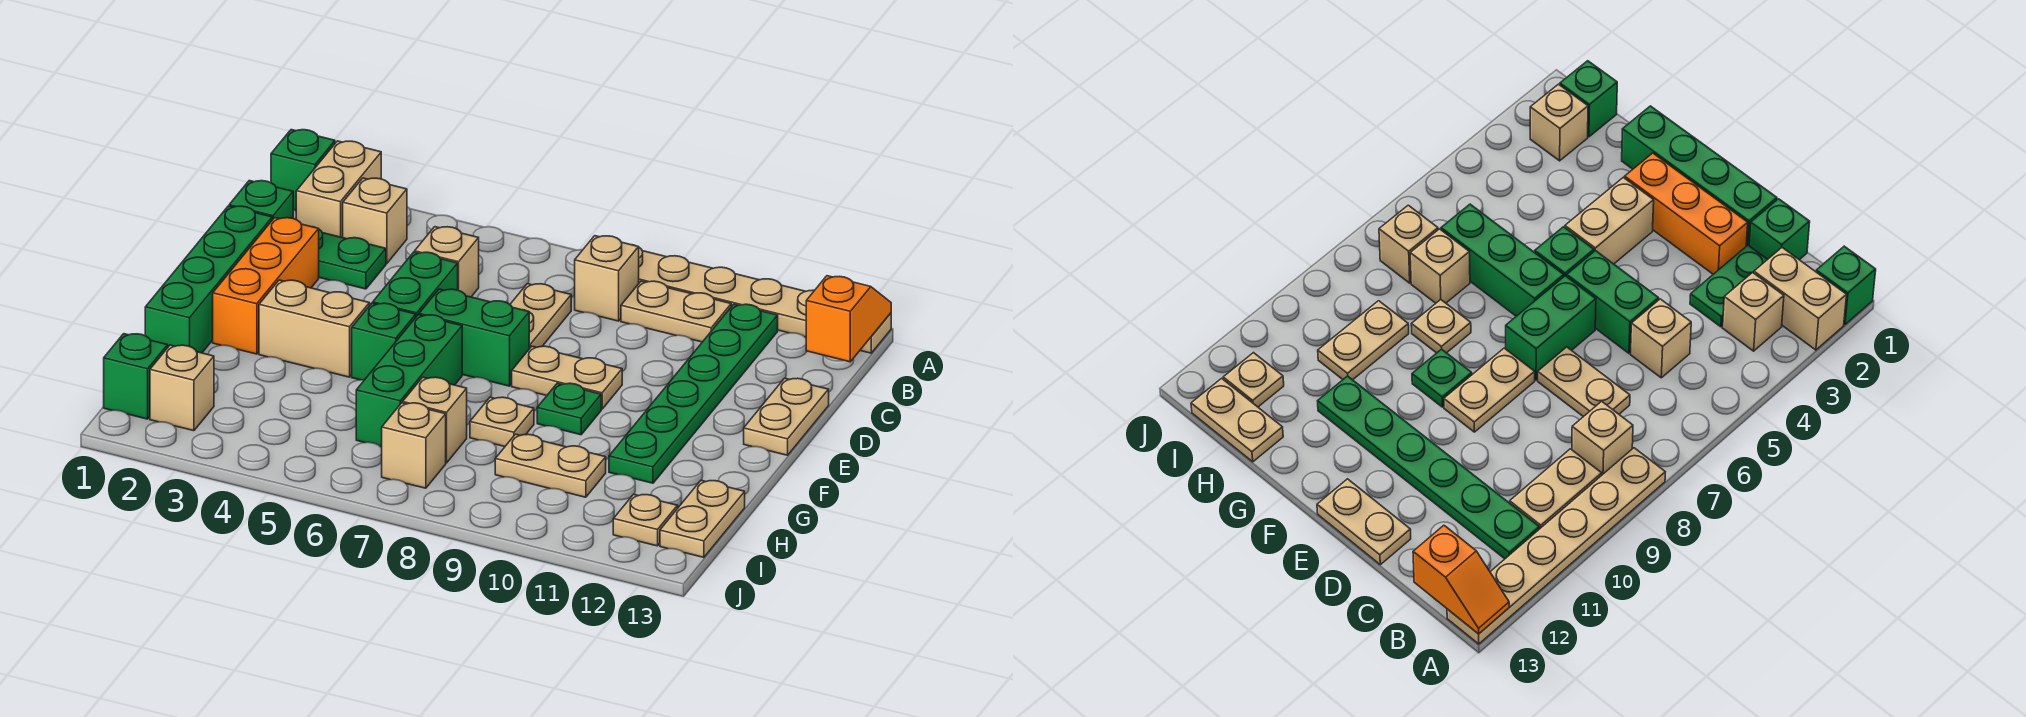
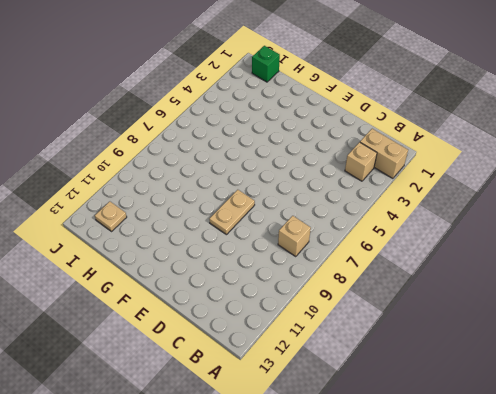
none -> green 1x1 brick [271,130,335,210]
none -> tan 1x6 plate [639,248,891,353]
none -> tan 1x2 plate [621,281,731,342]
none -> green 1x6 plate [609,304,778,483]

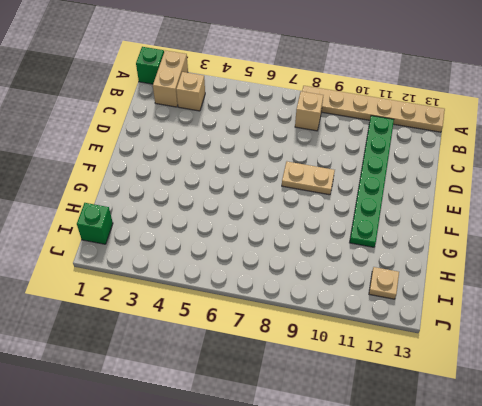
none -> tan 1x2 plate [621,281,731,342]
none -> green 1x1 brick [229,181,293,220]
none -> green 1x2 plate [319,230,386,289]
none -> tan 1x1 brick [415,227,479,297]

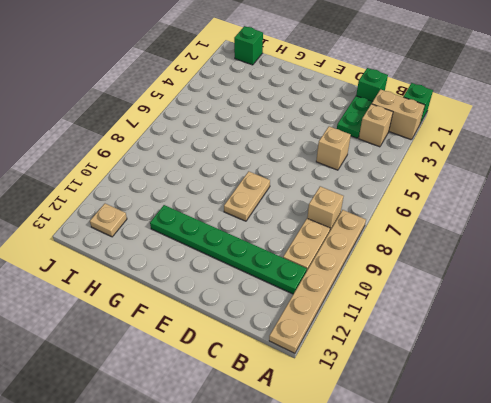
none -> tan 1x2 plate [510,284,571,349]
none -> green 1x4 brick [145,206,272,353]
none -> orange 1x3 brick [213,218,319,354]
none -> green 1x2 brick [373,252,458,317]

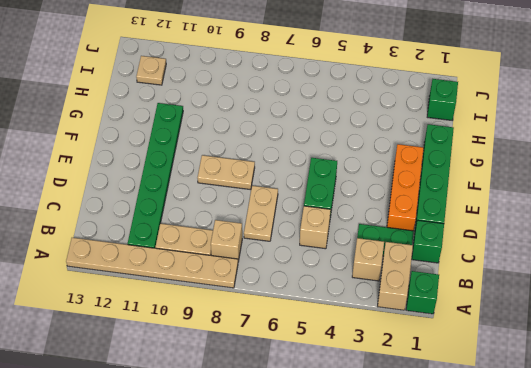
none -> tan 1x2 plate [744,378,829,455]
none -> green 1x2 brick [419,289,529,386]
none -> tan 1x2 brick [259,280,370,377]
none -> green 1x1 brick [352,303,416,380]

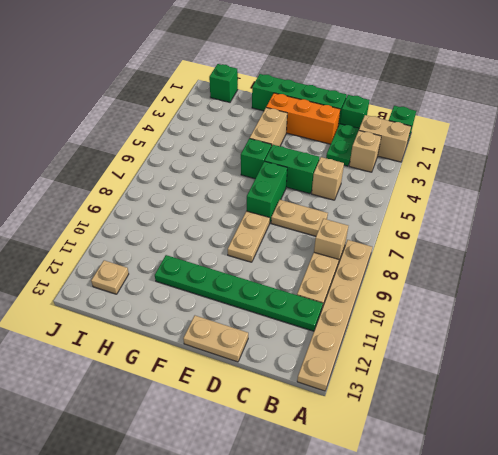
none -> green 1x3 brick [356,315,462,447]
none -> green 1x1 plate [537,383,601,435]
none -> tan 1x1 plate [470,397,534,447]
none -> tan 1x1 brick [403,377,467,463]

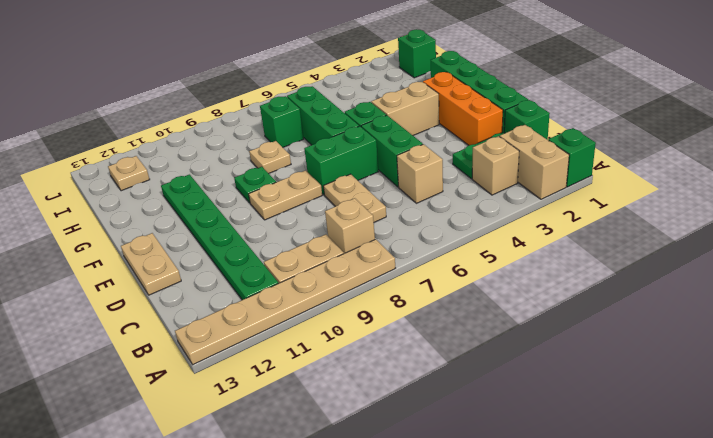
green 1x1 brick [260,96,304,147] -> tan 1x1 brick [403,377,467,463]
none -> tan 1x2 plate [495,434,606,497]
none -> tan 1x2 plate [660,480,745,557]
none -> tan 1x1 brick [150,345,214,431]
none -> tan 1x1 brick [382,403,446,488]

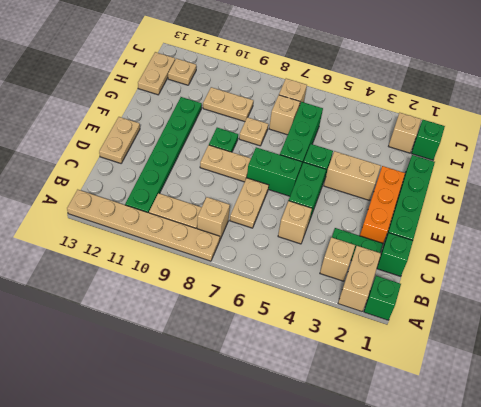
none -> orange 1x2 slope [806,276,891,362]

